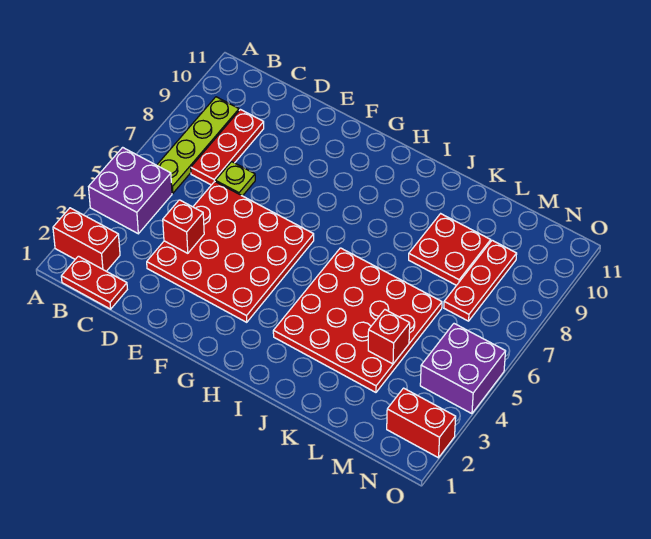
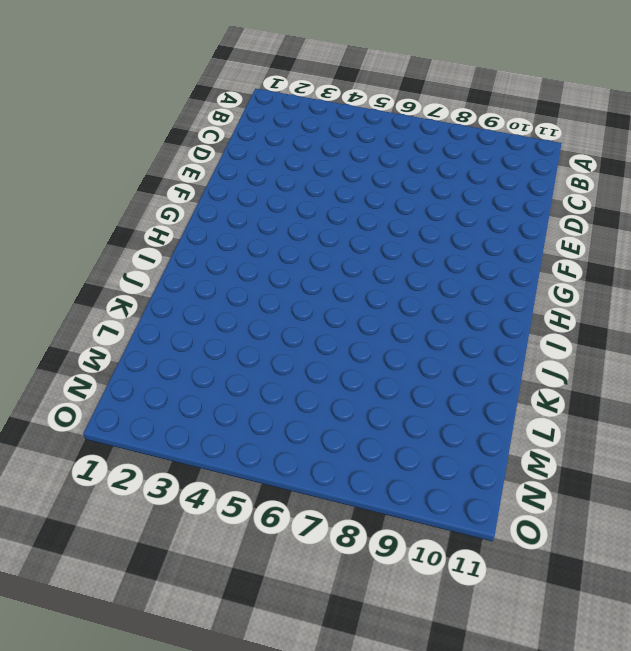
none -> red 1x2 brick [53,208,120,271]
none -> purple 2x2 brick [89,147,172,234]
none -> red 1x2 plate [61,256,127,309]

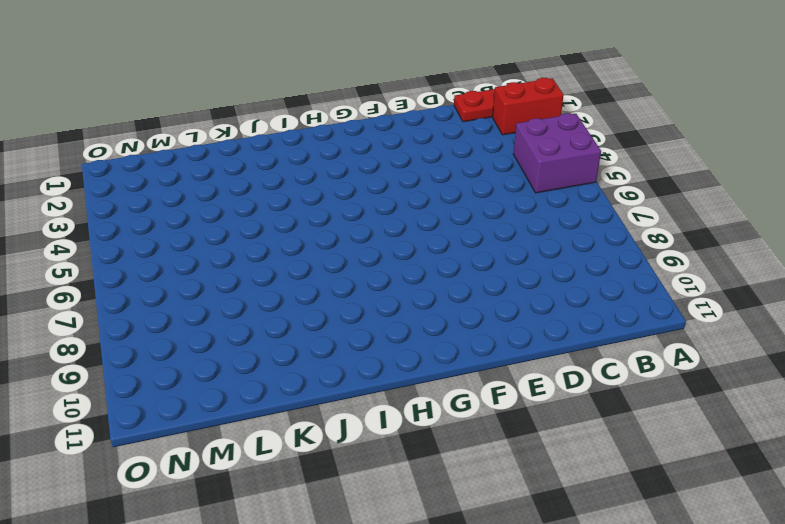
none -> lime 1x4 plate [157,97,239,193]
none -> red 1x3 plate [191,109,264,185]
none -> red 4x4 plate [147,181,314,322]

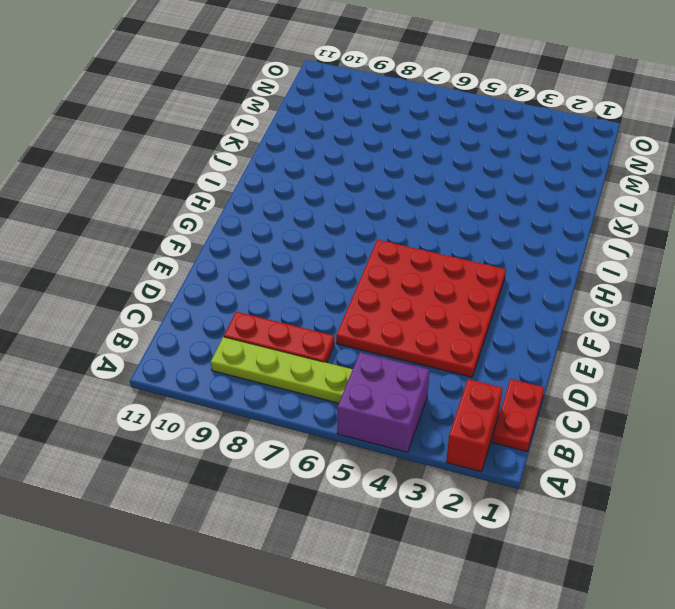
none -> lime 1x1 plate [215,162,255,196]
none -> red 4x4 plate [273,248,442,392]
none -> red 2x2 plate [409,214,491,285]

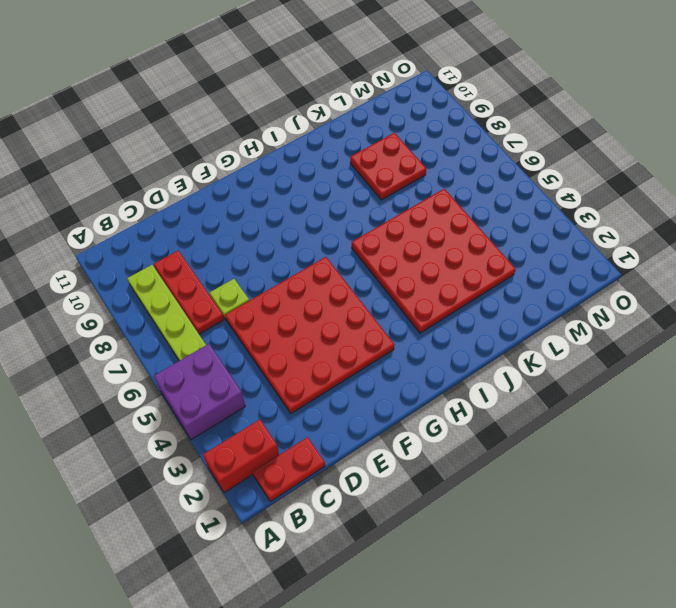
none -> red 1x3 plate [444,240,517,321]
none -> red 1x2 brick [387,388,456,458]
none -> purple 2x2 brick [420,324,506,414]

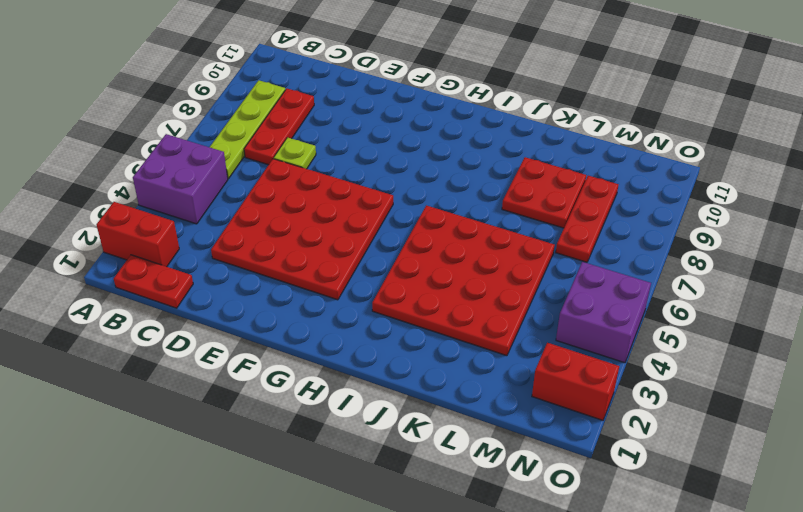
none -> red 1x1 brick [163,200,204,253]
none -> red 1x1 brick [368,310,410,364]

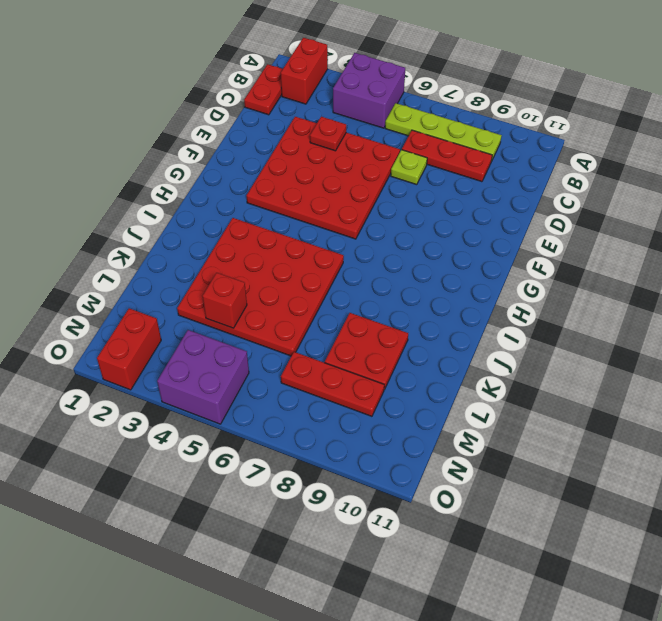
red 1x1 plate [310,117,346,151] -> red 1x1 brick [163,200,204,253]

